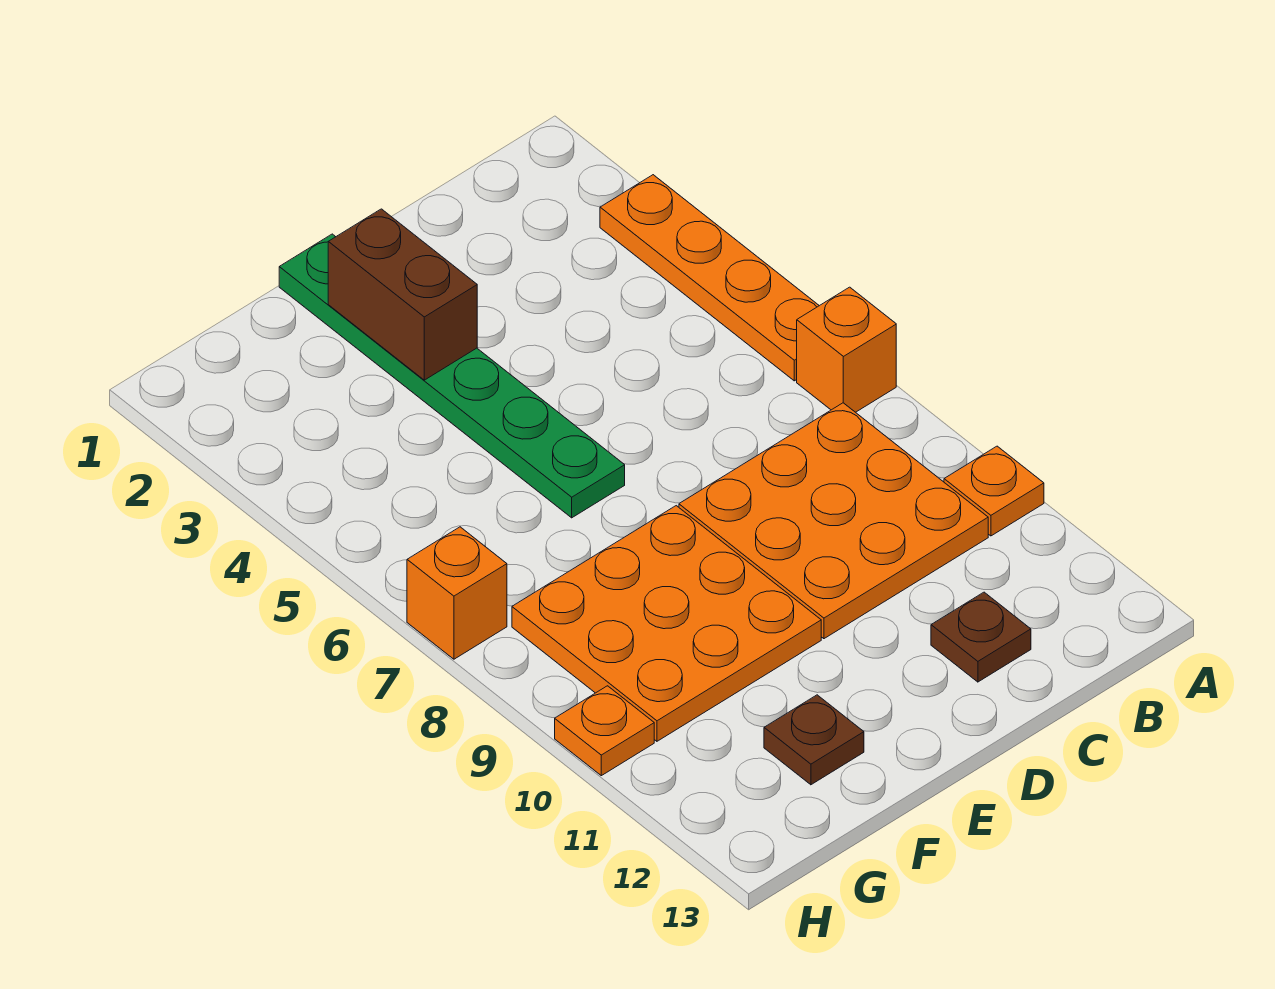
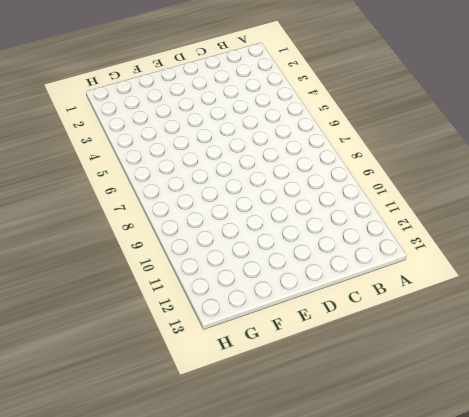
none -> orange 1x4 plate [600,175,819,381]
none -> orange 1x1 brick [797,287,896,412]

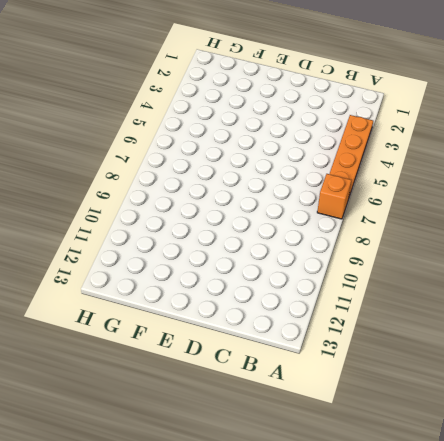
none -> orange 1x1 plate [944,446,1044,536]
none -> orange 3x3 plate [679,403,988,639]

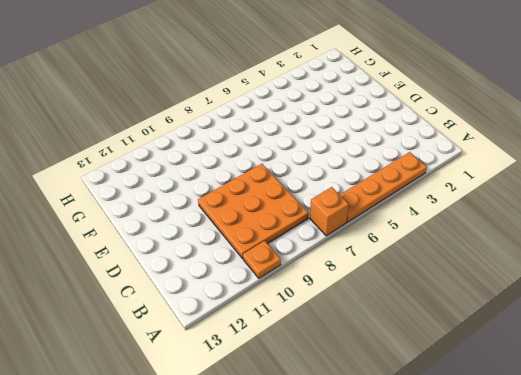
none -> brown 1x1 plate [931,592,1031,682]
none -> green 1x6 plate [279,234,625,518]

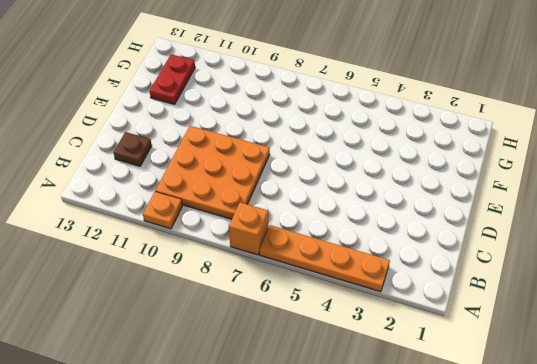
red 1x2 plate [150,54,195,104] -> brown 1x1 plate [764,695,864,785]
none -> green 1x6 plate [279,234,625,518]
none -> orange 3x3 plate [512,506,821,741]

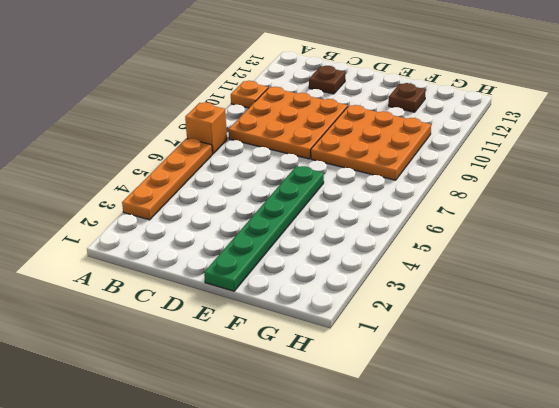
none -> orange 1x1 brick [407,527,507,659]
none -> orange 1x1 plate [555,686,654,776]

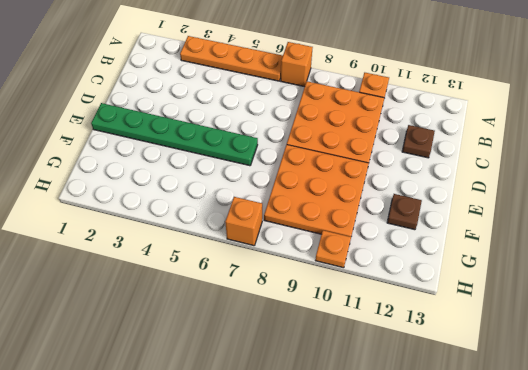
none -> brown 1x2 brick [328,209,477,380]

